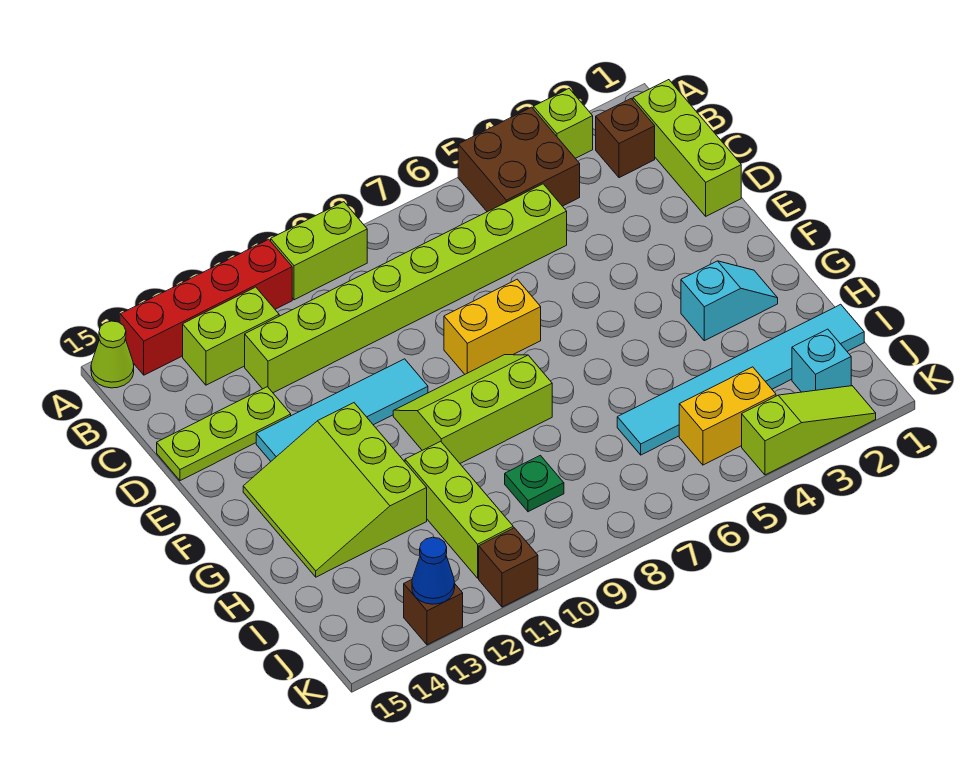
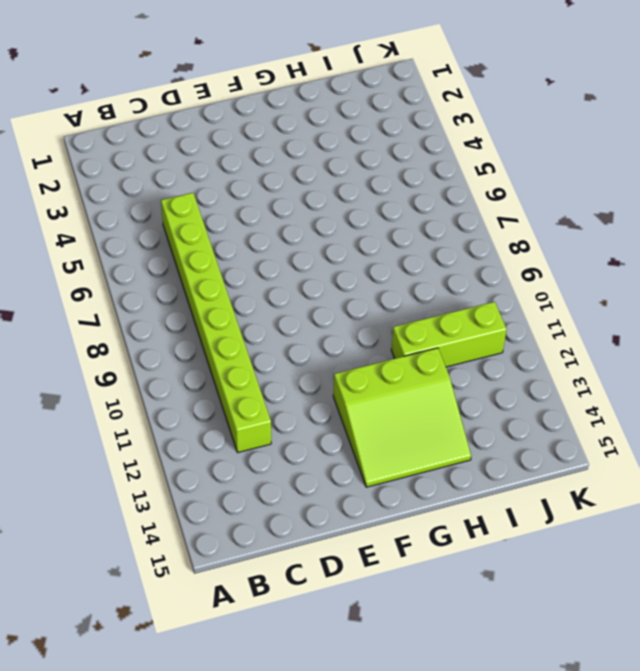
none -> lime 1x1 brick [533,89,593,158]
none -> brown 2x2 brick [458,107,580,212]
none -> lime 1x2 brick [271,202,367,300]

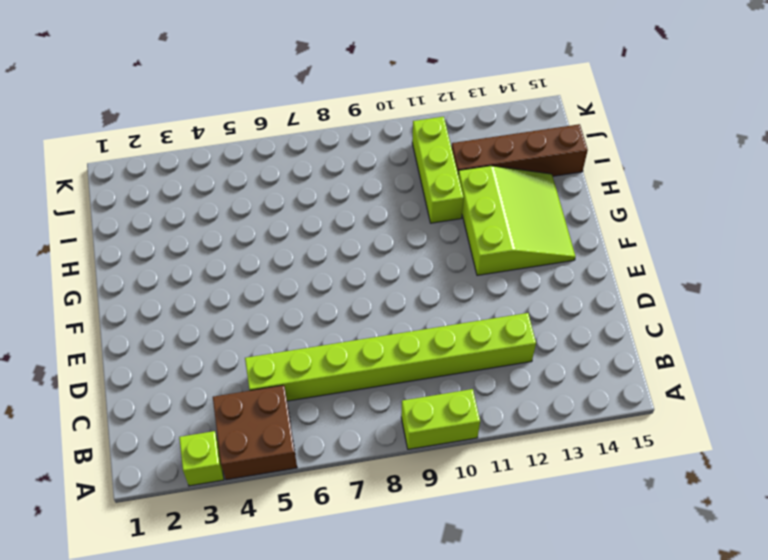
brown 1x4 brick [452,124,588,176] -> none
none -> red 1x4 brick [120,239,292,375]
none -> lime 1x1 cone [91,321,134,388]
none -> lime 1x3 brick [633,80,741,216]

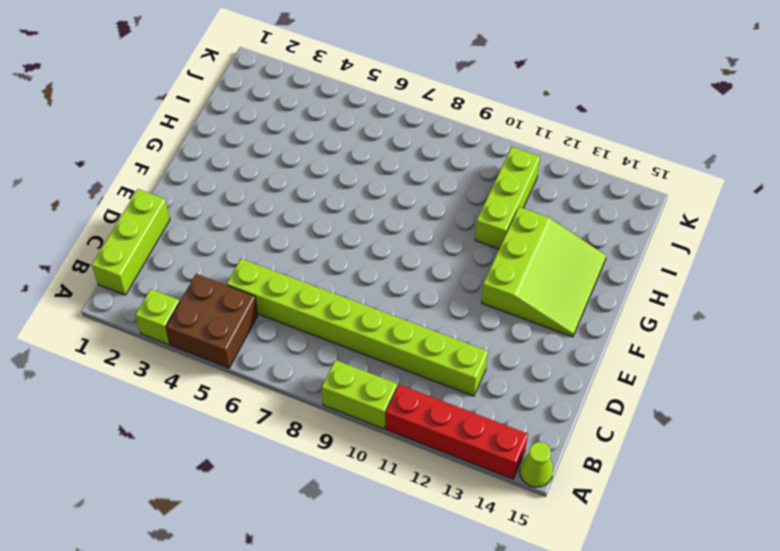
none -> brown 1x1 brick [596,98,655,178]
none -> lime 1x2 brick [183,287,279,385]
none -> lime 1x3 plate [157,387,291,481]

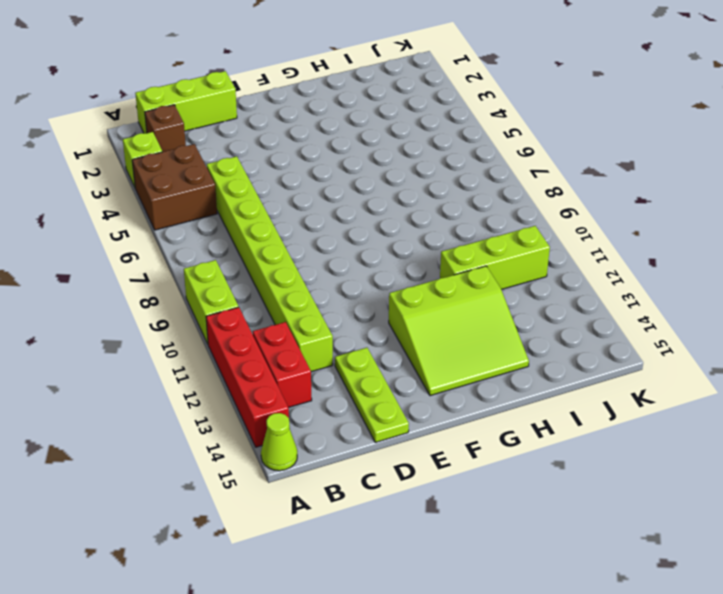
red 1x2 brick [253,322,312,408] -> lime 1x2 brick [183,287,279,385]
none -> yellow 1x2 brick [444,279,541,374]
none -> cyan 1x4 tile [256,359,428,461]
none -> lime 2x3 slope [393,355,552,463]

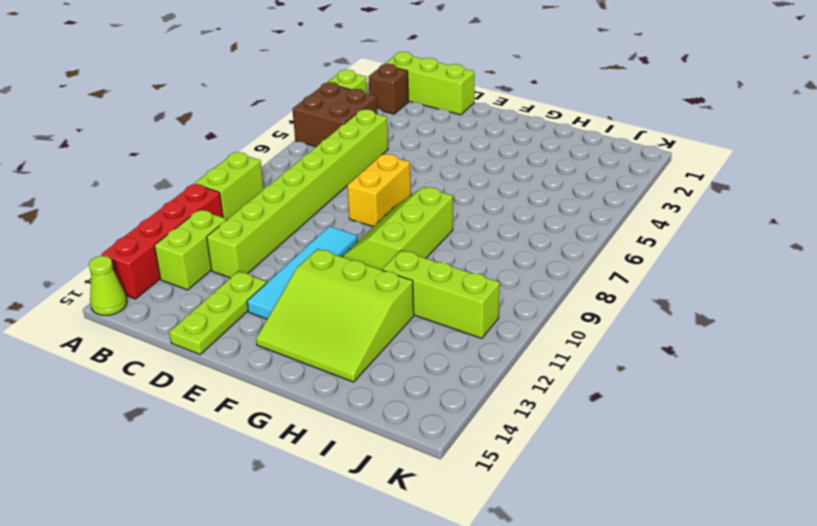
none -> cyan 1x2 slope [681,261,778,341]
none -> cyan 1x6 tile [617,304,864,455]
none -> green 1x1 plate [505,455,564,512]

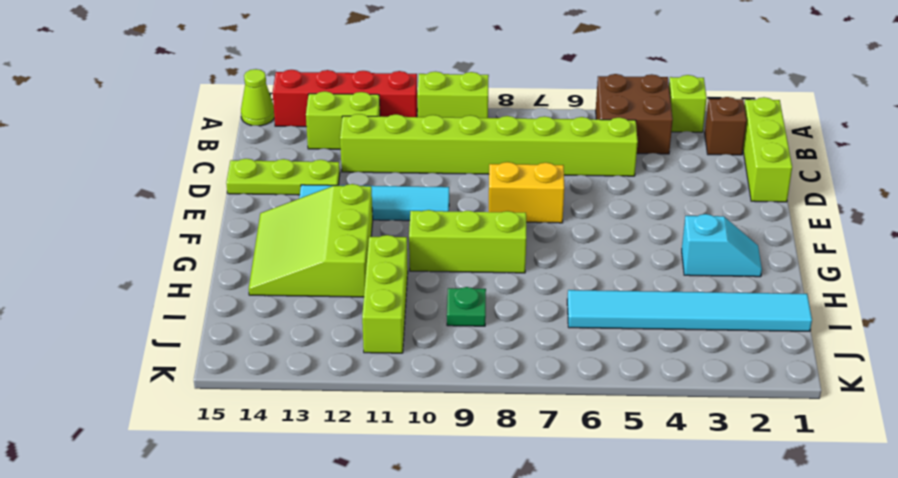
none -> cyan 1x1 brick [792,329,851,392]
none -> yellow 1x2 brick [679,367,776,465]
none -> lime 1x3 slope [742,386,876,475]

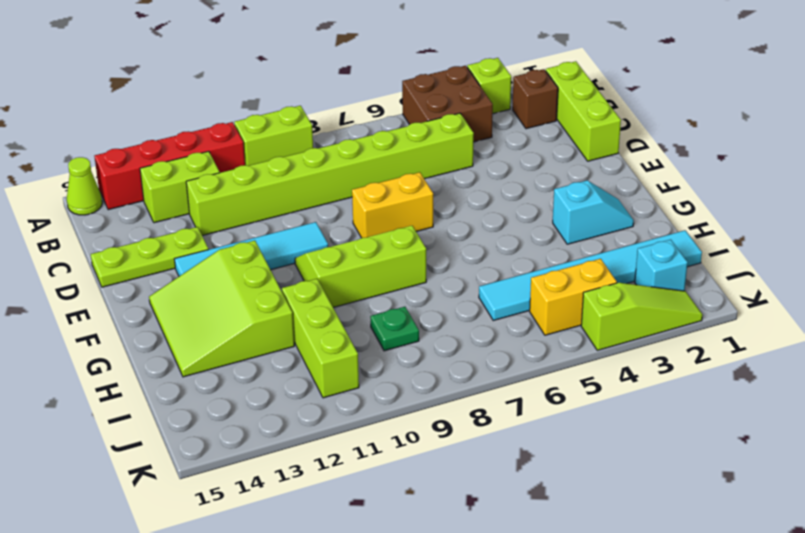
none -> brown 1x1 brick [479,528,538,607]
none -> brown 1x1 brick [404,580,463,645]
none -> blue 1x1 cone [412,537,455,604]

